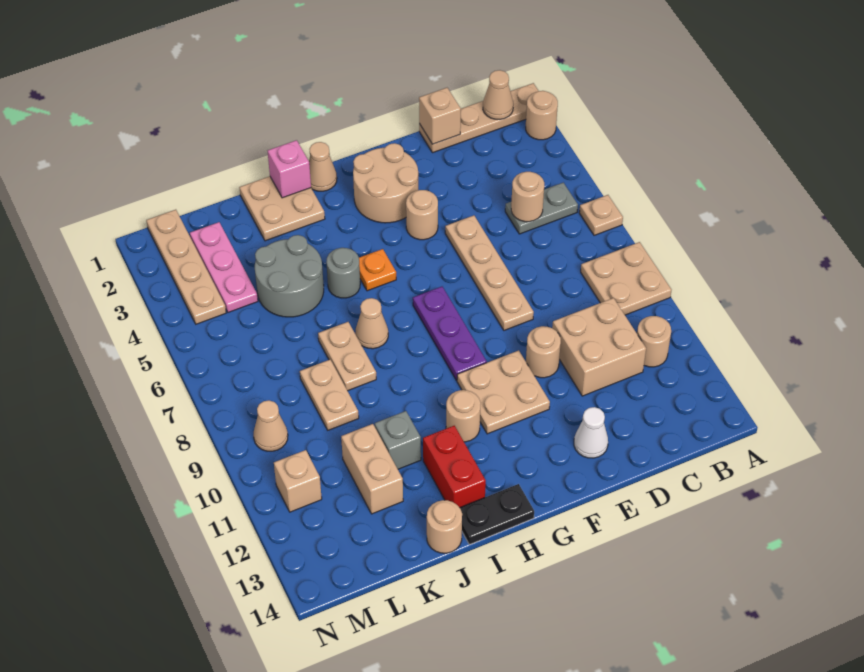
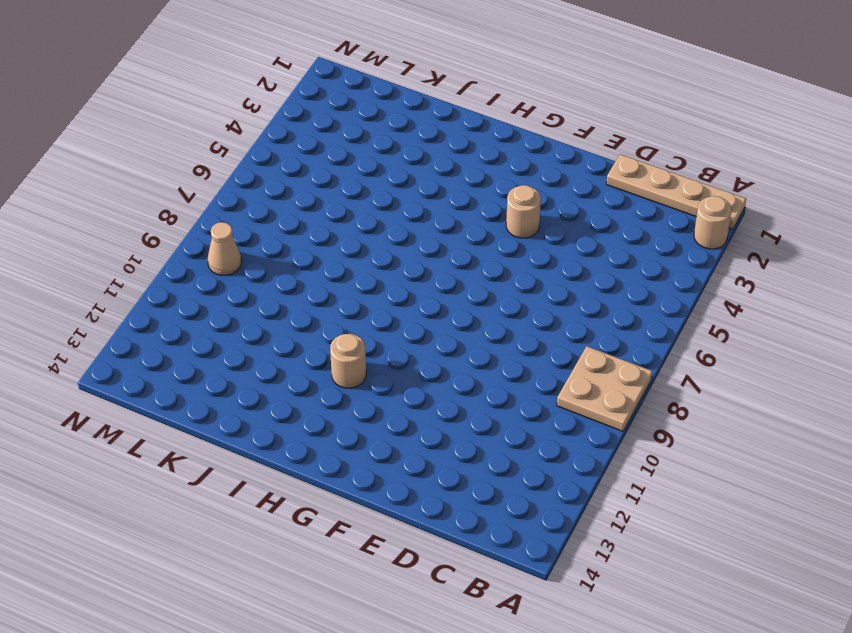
none -> tan 1x1 plate [579,195,623,235]
none -> grey 1x2 plate [505,183,578,234]
none -> tan 1x1 round brick [637,316,671,367]
none -> tan 2x2 brick [552,298,646,396]

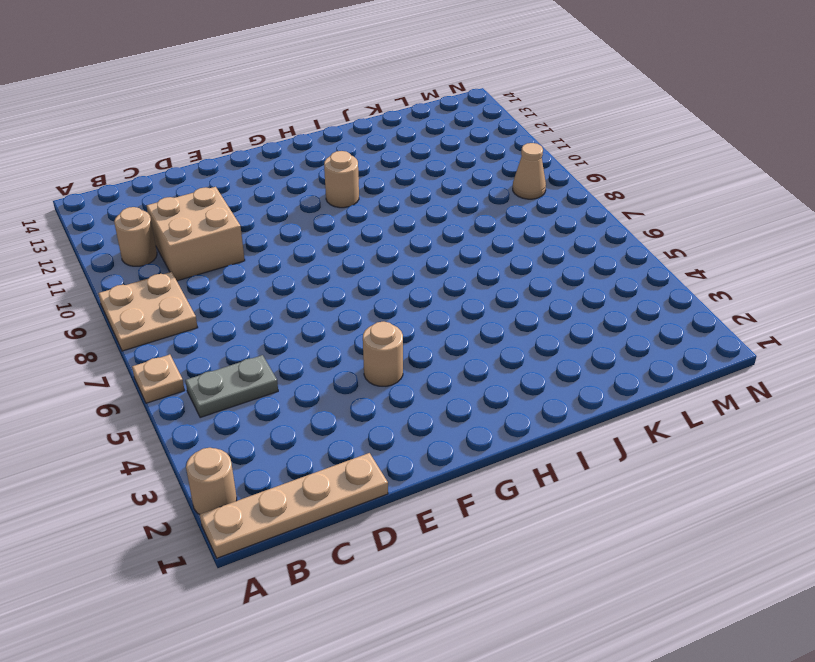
none -> tan 1x4 plate [445,215,534,330]
none -> tan 1x1 round brick [526,326,561,378]
none -> white 1x1 cone [574,407,608,458]
none -> tan 2x2 round brick [353,143,418,223]

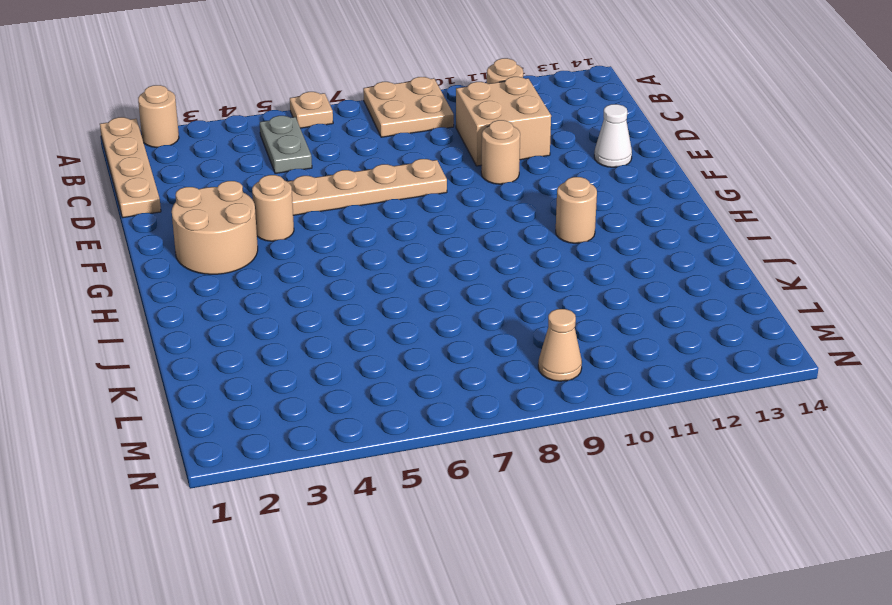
none -> tan 2x2 plate [457,350,550,434]
none -> purple 1x3 plate [413,287,487,381]
none -> tan 1x1 cone [309,142,337,191]
none -> orange 1x1 plate [359,249,396,291]

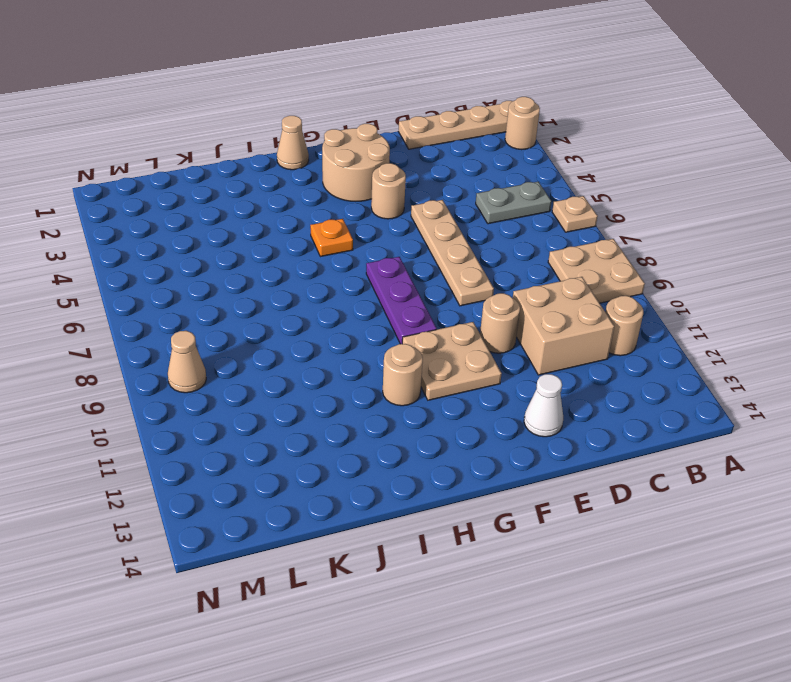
none -> black 1x2 plate [460,484,534,545]
none -> tan 2x2 plate [239,176,325,241]
none -> grey 1x1 round brick [326,248,360,298]
none -> tan 1x1 cone [355,298,388,349]

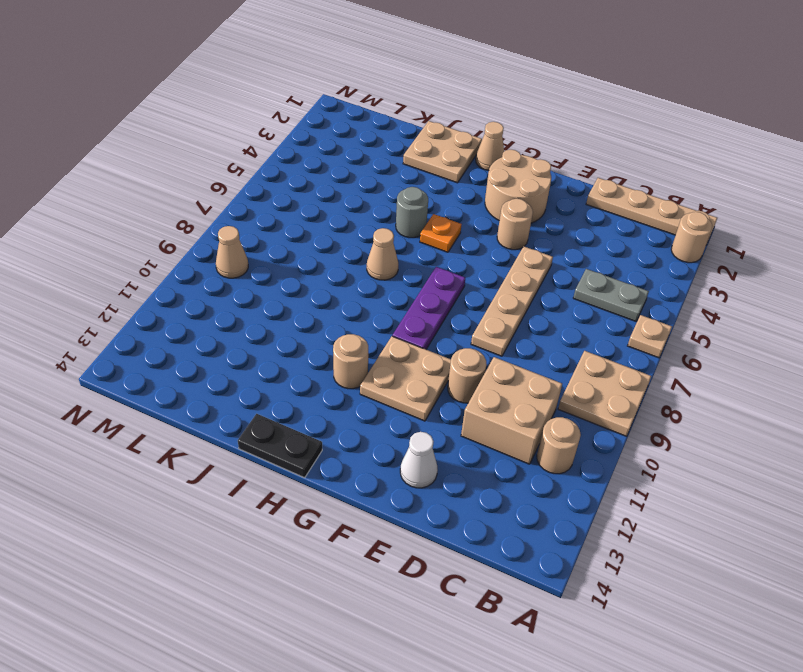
none -> red 1x2 brick [423,426,486,508]
none -> grey 2x2 round brick [255,235,324,317]
none -> tan 1x2 plate [318,322,376,391]
none -> grey 1x1 brick [375,411,421,469]

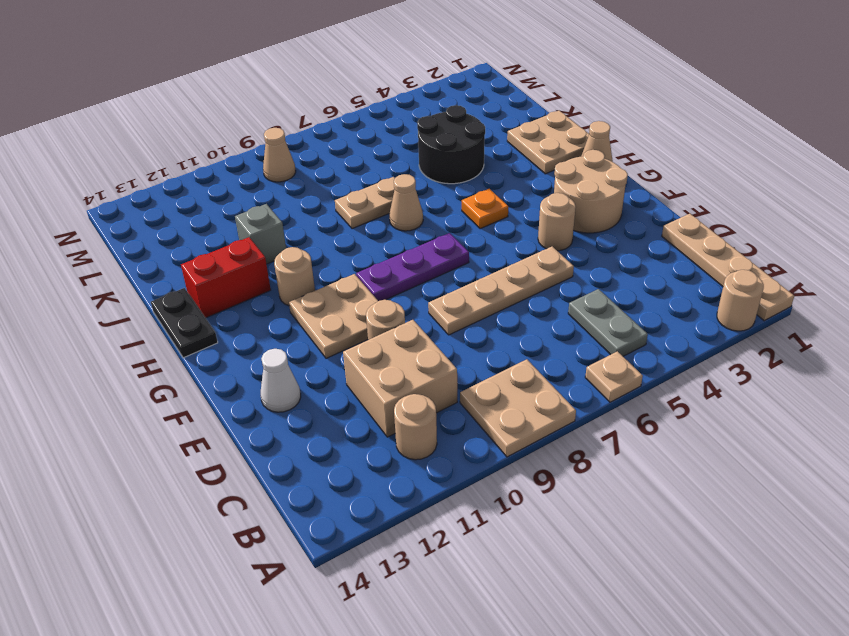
black 2x2 round brick [417,105,485,184] -> grey 2x2 round brick [255,235,324,317]
none -> grey 1x1 round brick [326,248,360,298]
none -> tan 1x1 round brick [427,500,462,553]
none -> tan 1x2 plate [300,360,359,430]
none -> tan 1x2 brick [341,424,403,514]

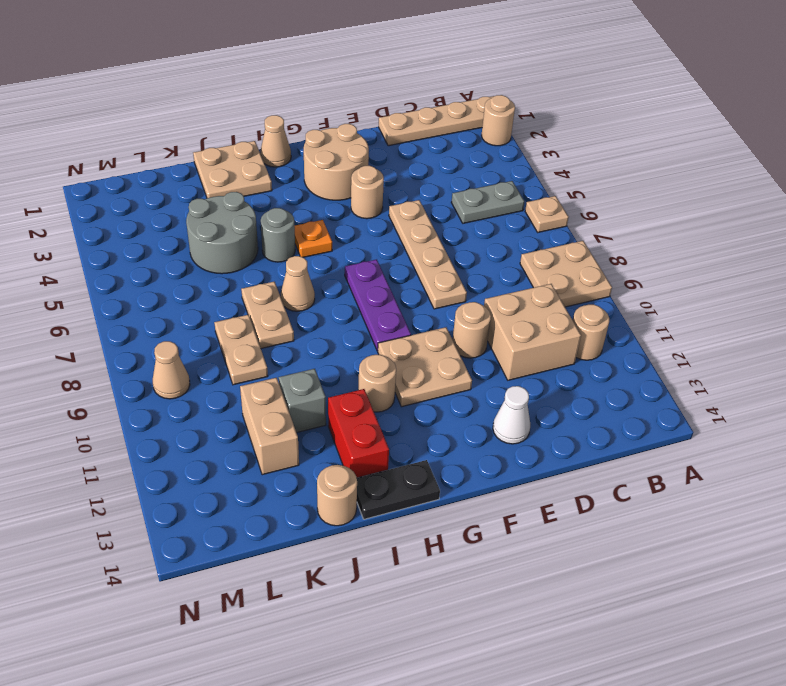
none -> pink 1x3 plate [190,222,258,312]
none -> tan 1x4 plate [146,210,226,324]
none -> tan 1x1 brick [274,450,322,512]
none -> tan 1x1 cone [483,70,513,119]

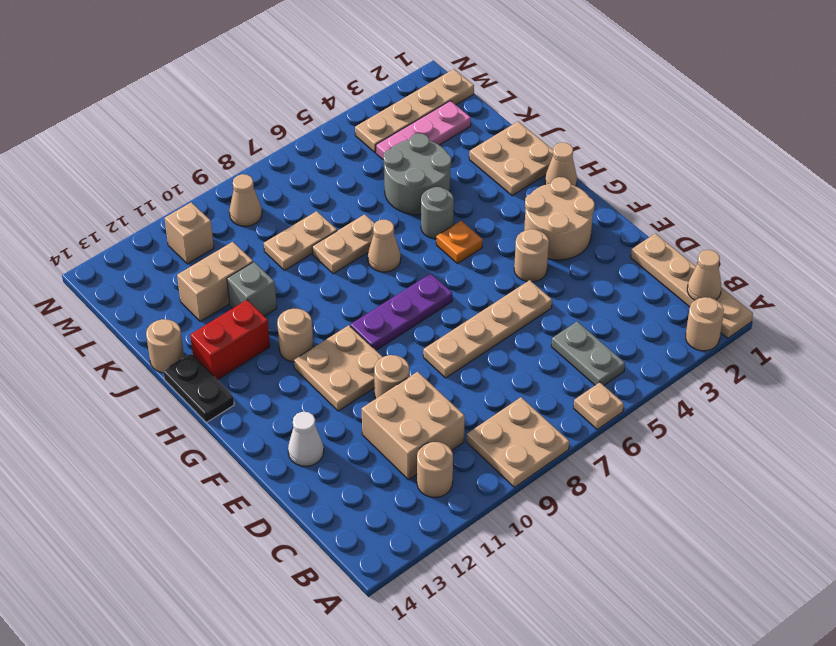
none -> tan 1x1 round brick [511,172,544,222]
none -> tan 1x1 brick [419,88,461,144]
none -> pink 1x1 brick [268,140,311,198]

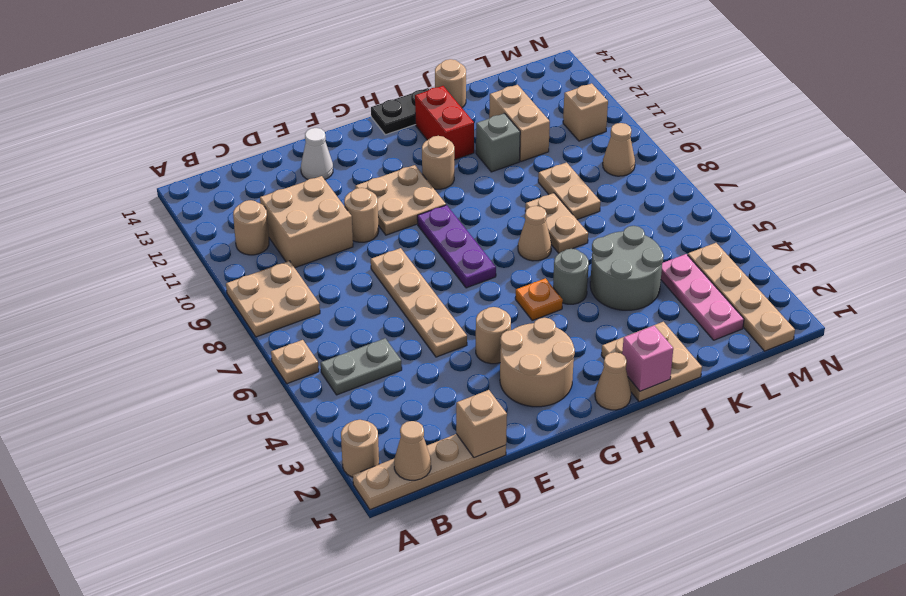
none -> tan 1x1 round brick [511,172,544,222]

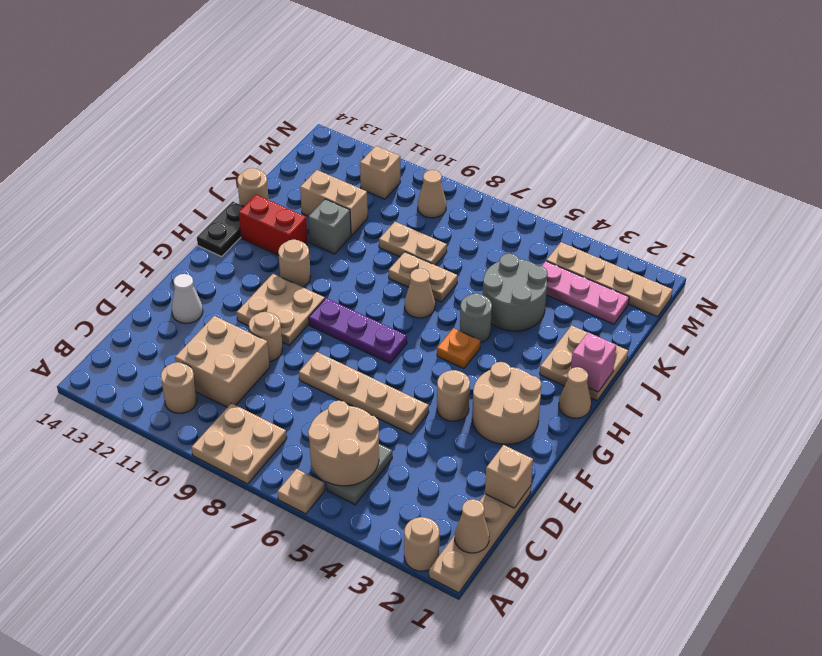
tan 2x2 round brick [308,401,379,486] -> tan 1x1 round brick [511,172,544,222]

